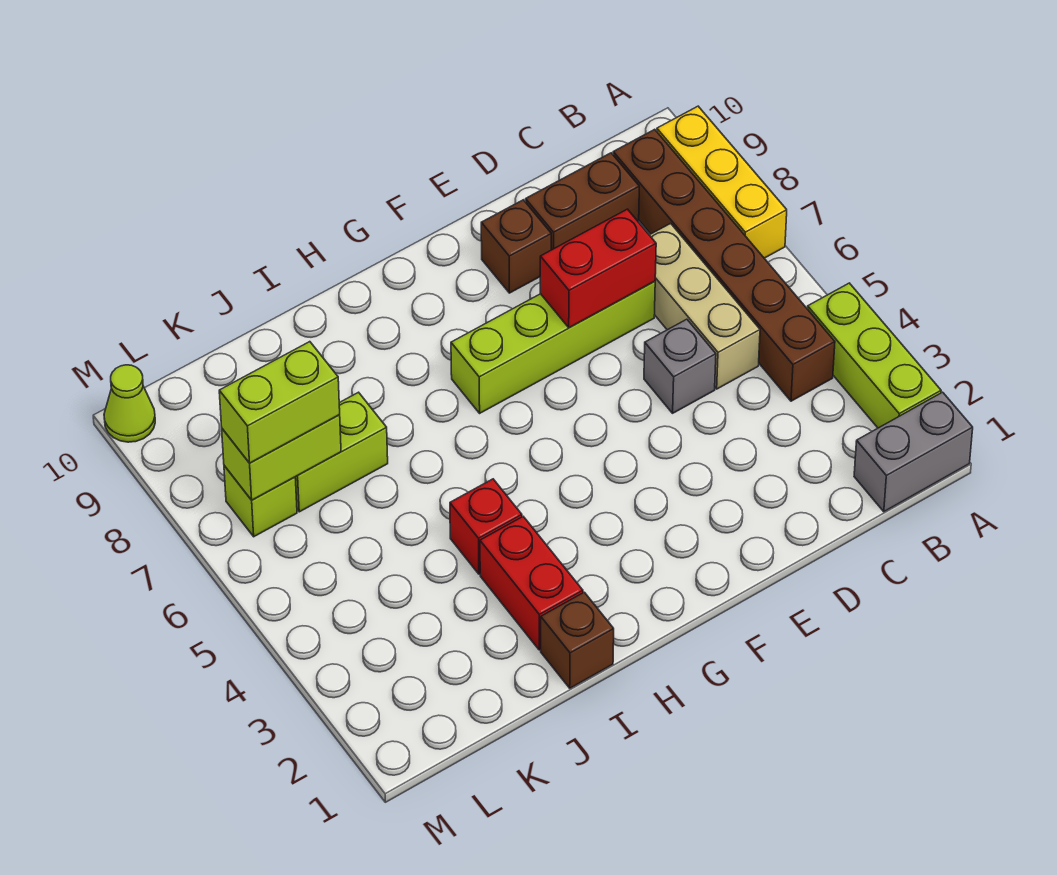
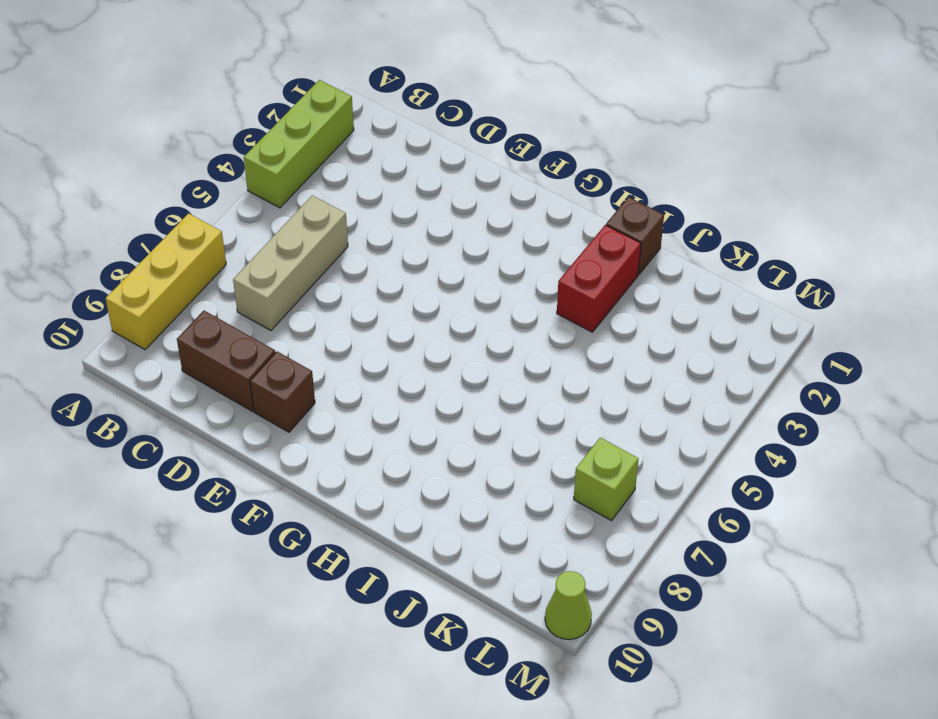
none -> grey 1x2 brick [854,392,973,512]
none -> brown 1x6 brick [613,129,835,401]
none -> grey 1x1 brick [644,319,716,413]

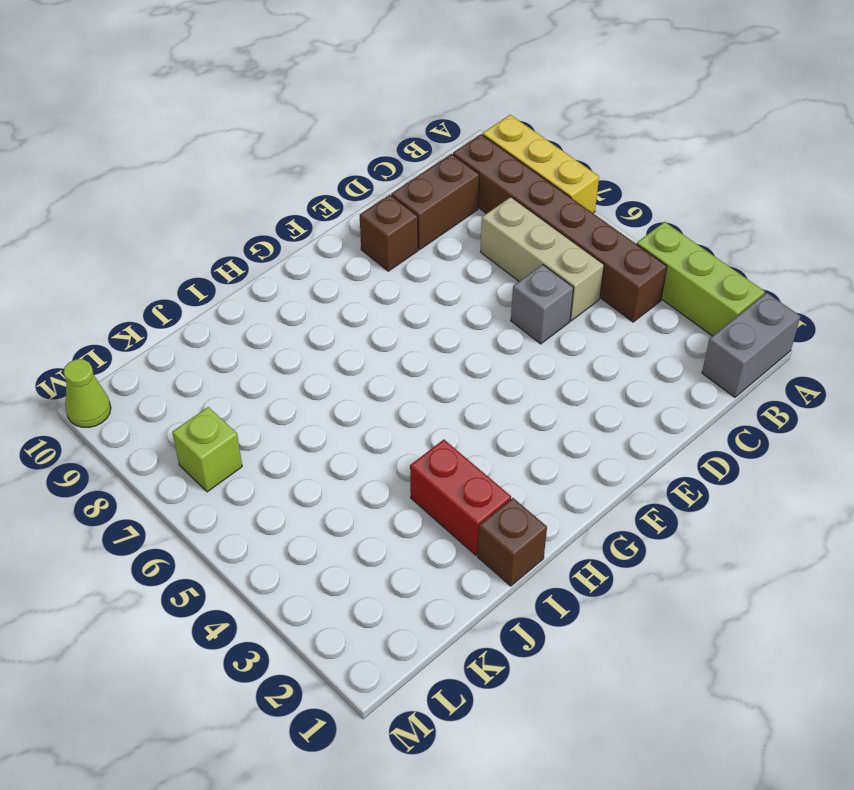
none -> lime 1x4 brick [451,281,655,413]
none -> red 1x1 brick [450,479,522,574]
none -> lime 1x2 brick [295,392,388,512]

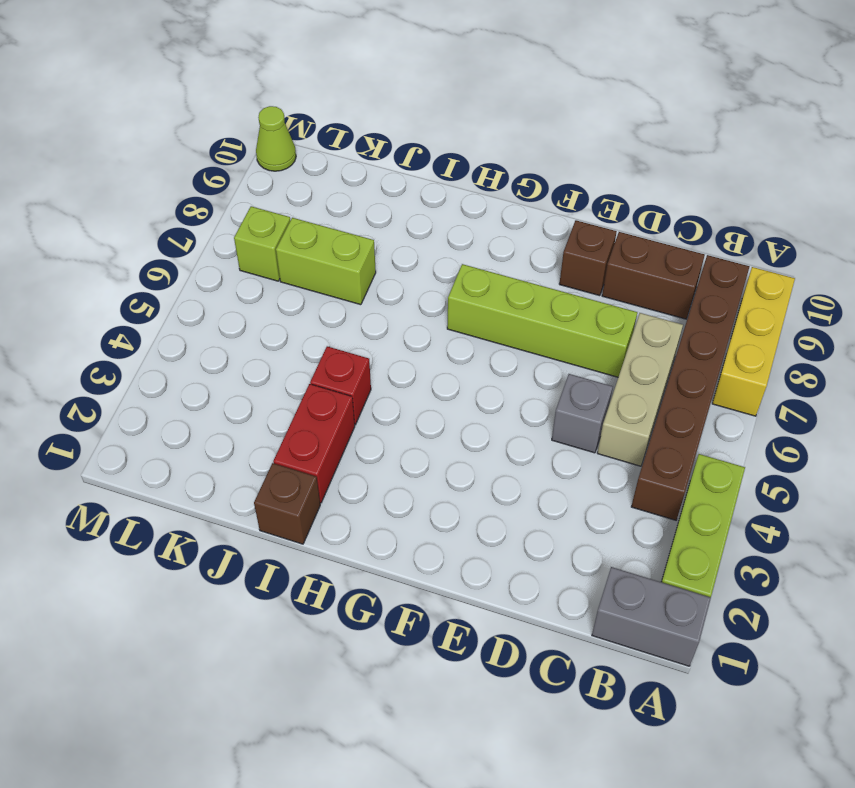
none -> red 1x2 brick [540,209,656,328]
none -> lime 1x2 brick [222,415,341,500]
none -> lime 1x2 brick [219,342,340,463]

